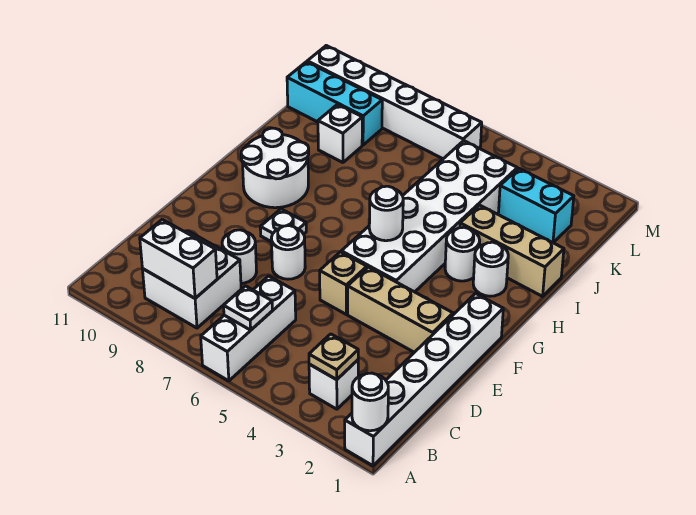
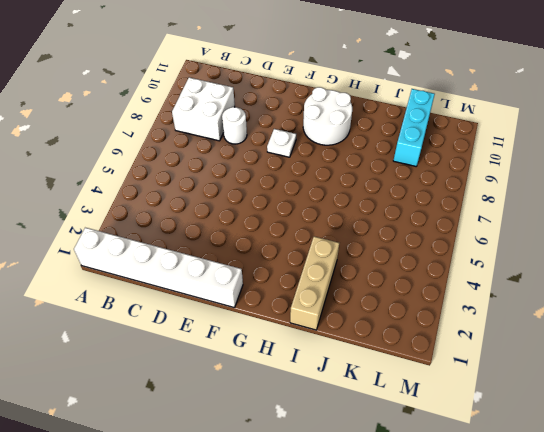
none -> white 1x3 brick [201,276,296,381]
none -> white 1x1 brick [309,360,358,409]
none -> tan 1x3 brick [348,267,453,352]

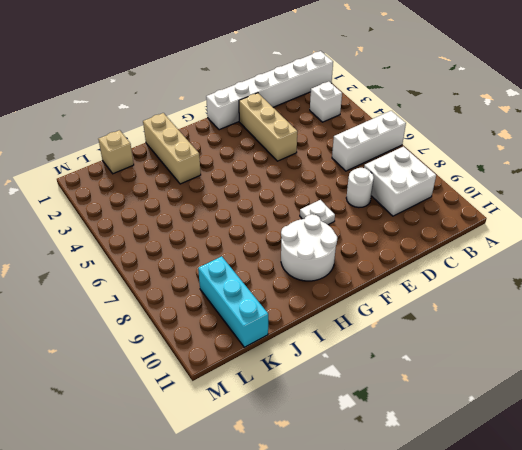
tan 1x1 brick [98,130,134,174] -> tan 1x1 brick moved to [320,252,367,314]
none -> white 1x1 round brick [271,226,305,279]
none -> white 2x6 brick [341,141,517,292]
none -> white 1x1 round brick [473,242,508,296]

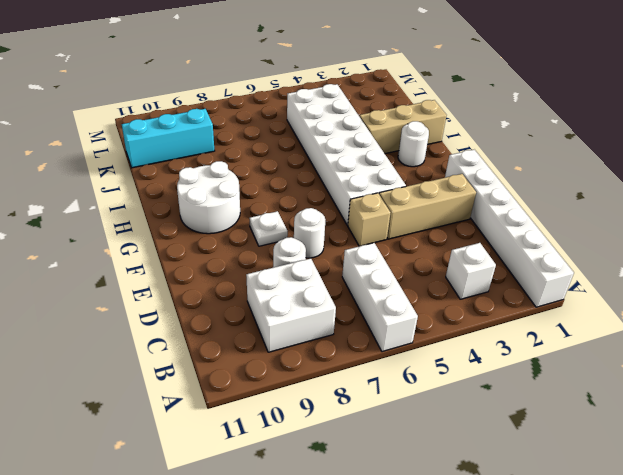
none -> white 1x1 round brick [445,227,480,281]
none -> white 1x1 brick [318,104,362,163]
none -> cyan 1x2 brick [498,168,574,243]

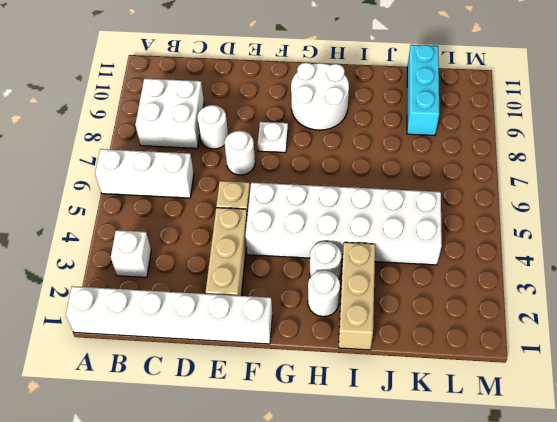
none -> white 1x1 brick [318,104,362,163]
none -> cyan 1x2 brick [498,168,574,243]
none -> white 1x6 brick [307,46,482,159]

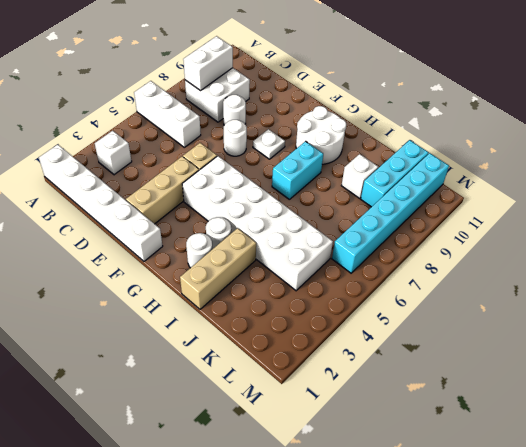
cyan 1x2 brick [272,141,323,199] -> cyan 1x2 brick moved to [498,168,574,243]
cyan 1x6 brick [332,153,449,273] -> white 1x6 brick [307,46,482,159]
none -> white 1x1 round brick [352,373,388,431]
none -> tan 1x1 plate [309,334,358,380]
none -> white 1x1 plate [224,286,272,330]

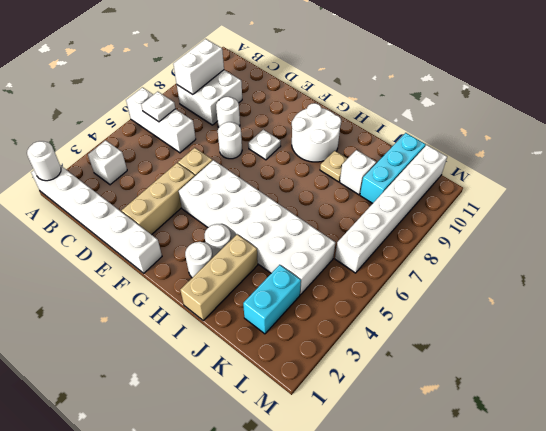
tan 1x1 plate [320,151,348,182] -> tan 1x1 plate moved to [309,334,358,380]
none -> white 1x1 round brick [369,186,403,241]

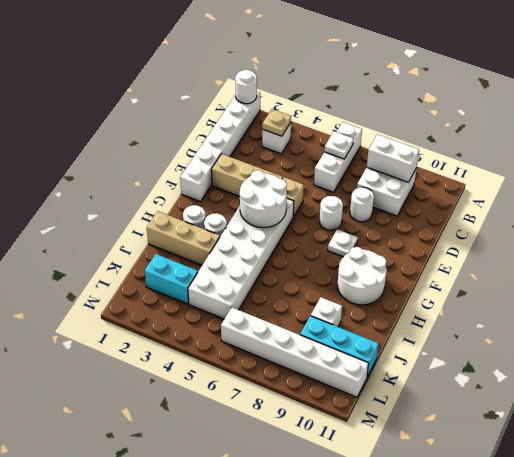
white 2x2 round brick [240,170,287,228] -> white 1x1 round brick [369,186,403,241]

